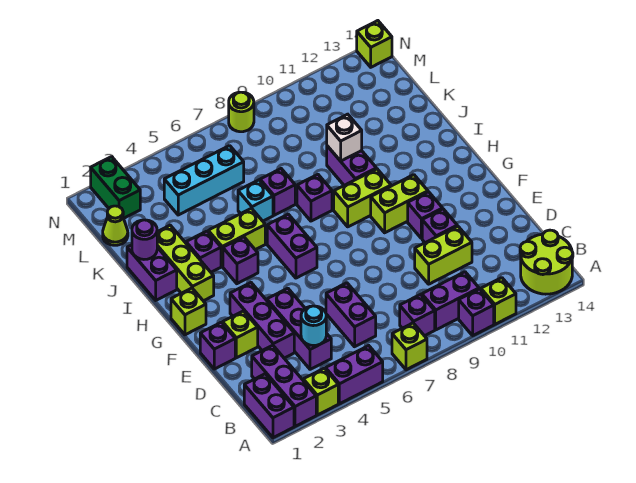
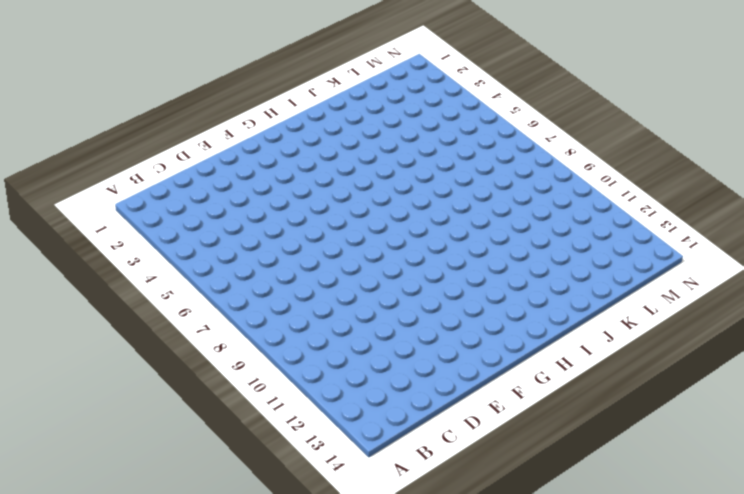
none -> purple 1x2 brick [244,374,294,438]
none -> purple 1x3 brick [252,345,316,426]
none -> lime 1x1 brick [303,368,338,415]
none -> purple 1x2 brick [326,346,383,404]

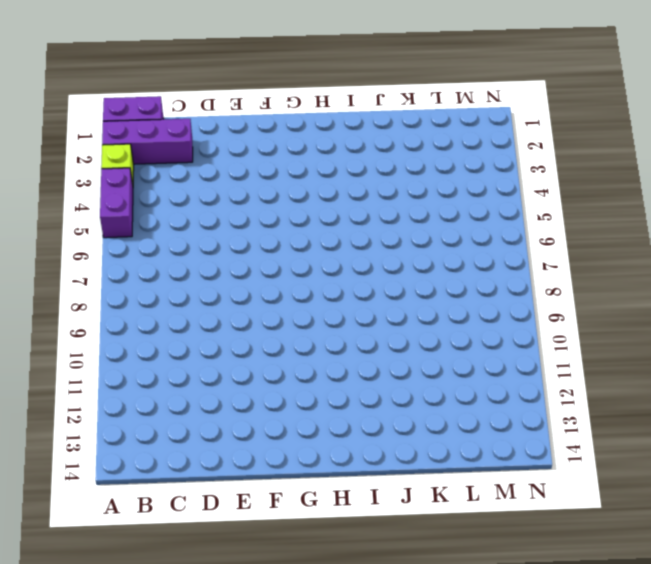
none -> lime 1x1 brick [392,323,427,370]
none -> purple 1x1 brick [459,289,494,335]
none -> lime 1x1 brick [481,278,516,324]
none -> lime 2x2 round brick [520,230,573,294]

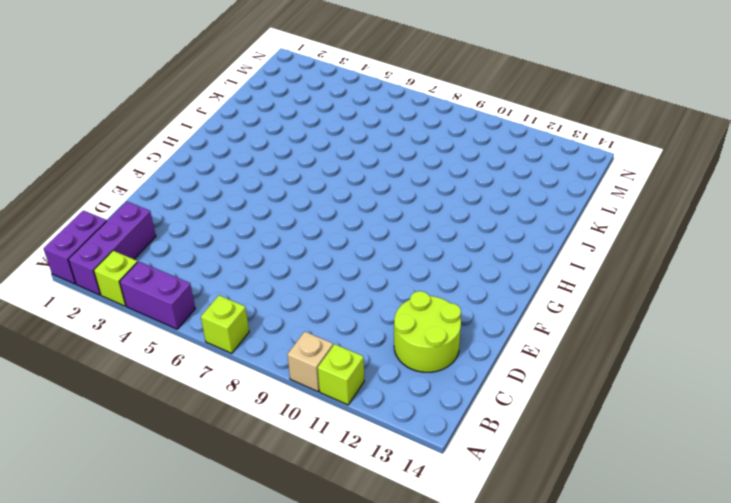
tan 1x1 brick [287,332,333,392] -> purple 1x1 brick [459,289,494,335]
lime 2x2 round brick [394,291,461,372] -> lime 2x2 round brick moved to [520,230,573,294]
none -> purple 1x1 brick [400,294,435,336]
none -> purple 1x2 brick [422,272,479,330]
none -> purple 1x3 brick [267,288,331,369]
none -> purple 1x2 brick [326,283,376,347]

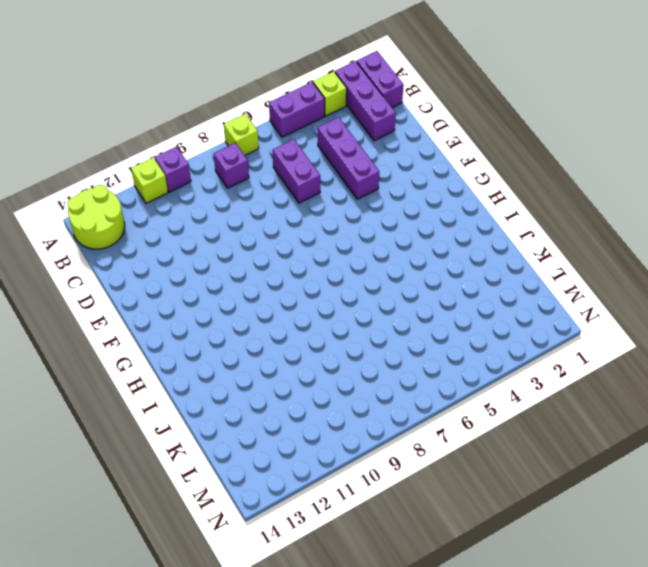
none -> purple 1x2 brick [422,272,479,330]
none -> purple 1x3 brick [230,283,294,358]
none -> lime 1x2 brick [415,226,472,284]
none -> purple 1x1 brick [200,322,235,369]

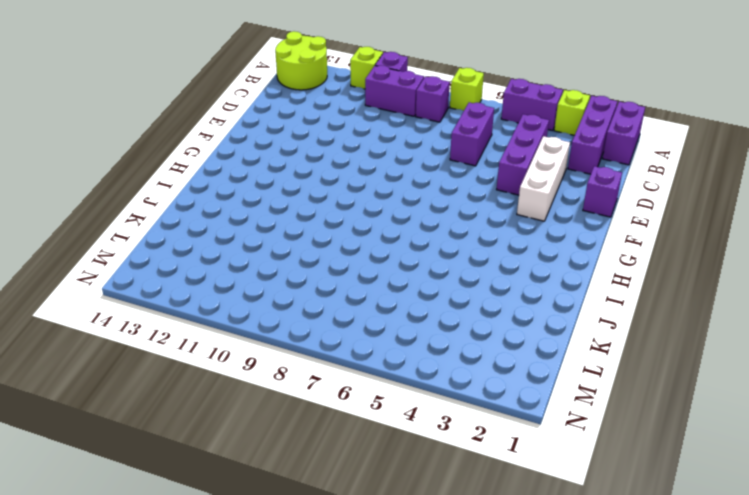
white 1x3 brick [517,136,570,221] -> purple 1x3 brick [230,283,294,358]
none -> lime 1x2 brick [415,226,472,284]
none -> lime 1x1 brick [222,311,258,358]
none -> purple 1x1 brick [422,209,457,243]
none -> purple 1x1 brick [408,192,443,239]

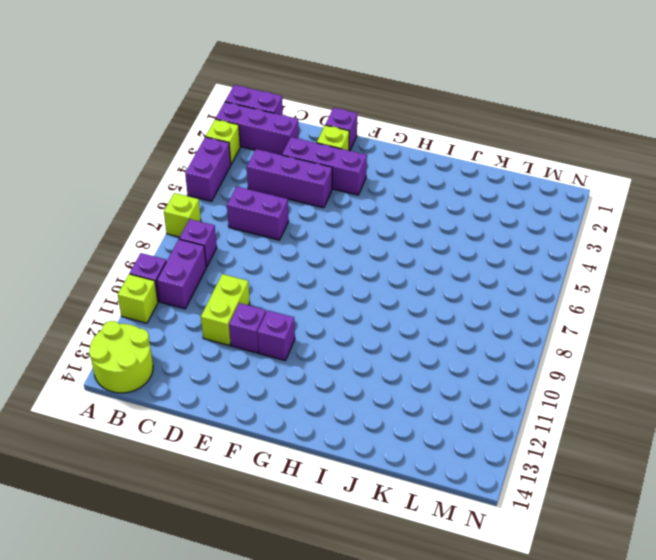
none -> lime 1x1 brick [171,288,206,335]
none -> purple 1x2 brick [267,214,317,278]
none -> lime 1x2 brick [371,175,428,233]
none -> lime 1x3 brick [157,225,214,301]

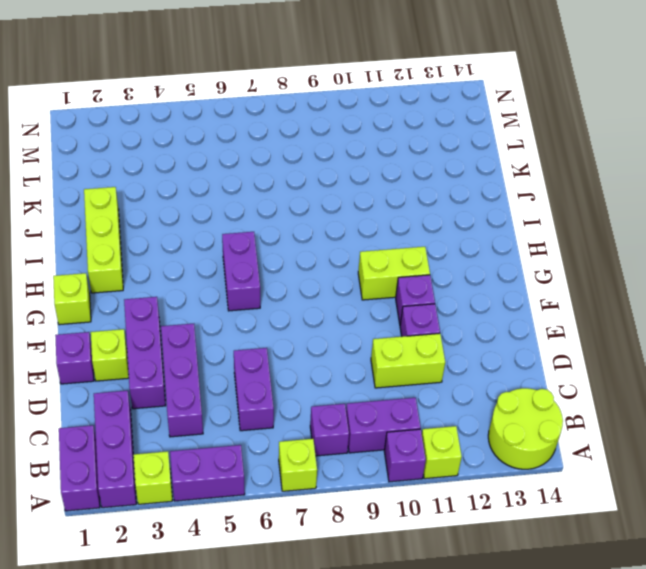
none -> purple 1x1 brick [223,237,258,284]
none -> lime 1x2 brick [334,169,391,227]
none -> purple 1x2 brick [127,245,177,300]
none -> purple 1x1 brick [186,231,221,272]

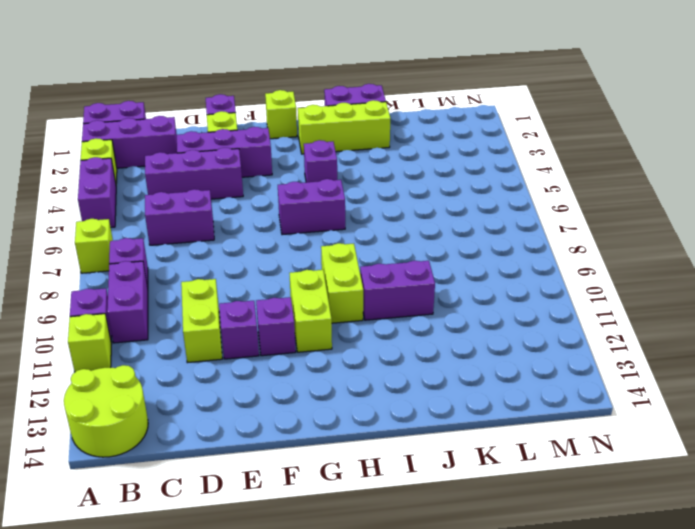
none -> purple 1x1 brick [186,231,221,272]
none -> lime 1x2 brick [208,208,265,266]
none -> purple 1x1 brick [297,175,332,221]
none -> cyan 1x1 brick [238,180,273,221]

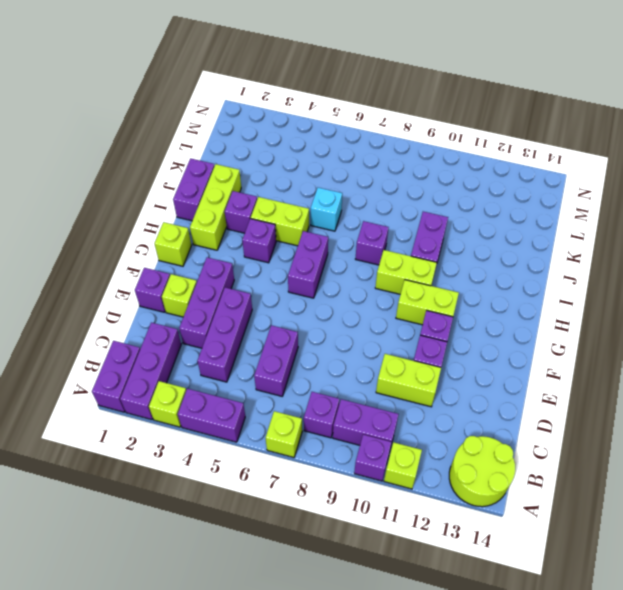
none -> purple 1x1 brick [260,169,295,215]
none -> lime 1x1 cone [103,206,128,245]
none -> cyan 1x3 brick [164,146,244,215]
none -> green 1x2 brick [91,157,140,218]

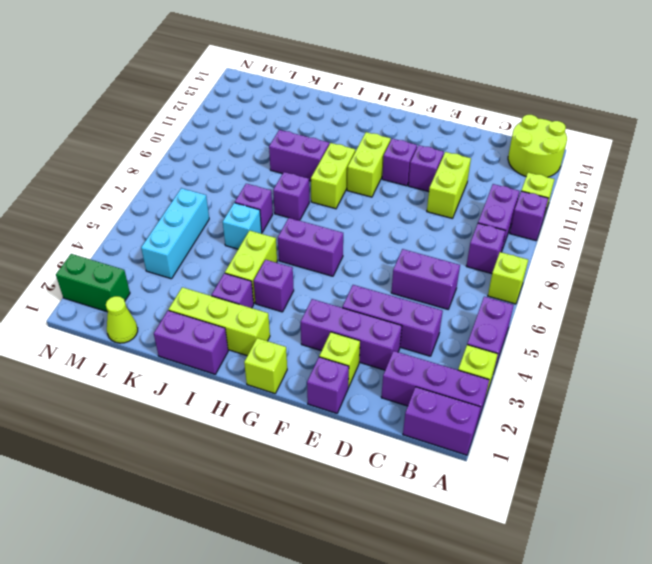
none -> lime 1x1 round brick [229,92,254,132]
none -> lime 1x1 brick [357,21,392,67]
none -> cyan 1x1 round brick [301,306,326,346]
none -> purple 1x1 round brick [132,220,157,259]

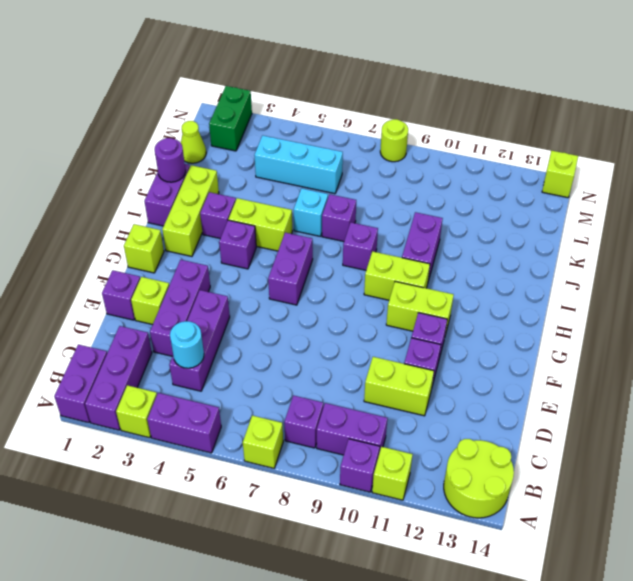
none -> purple 1x2 brick [326,283,376,347]
none -> white 1x1 brick [327,114,362,161]

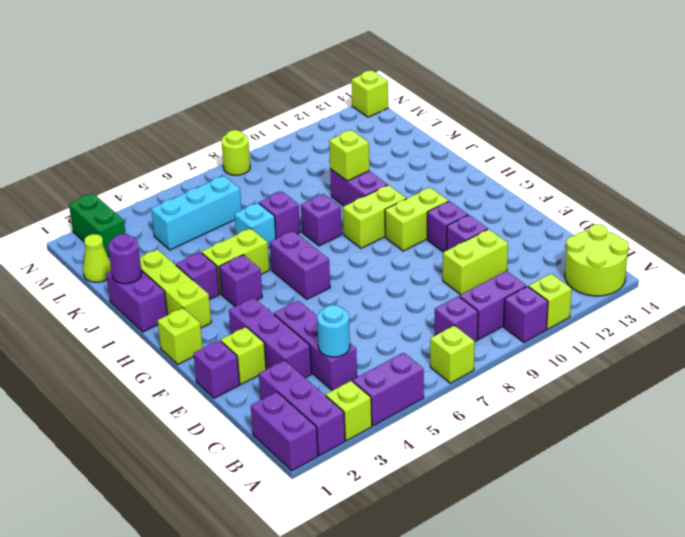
lime 1x1 brick [329,130,369,181] -> white 1x1 brick [327,114,362,161]
none -> purple 1x2 brick [326,283,376,347]

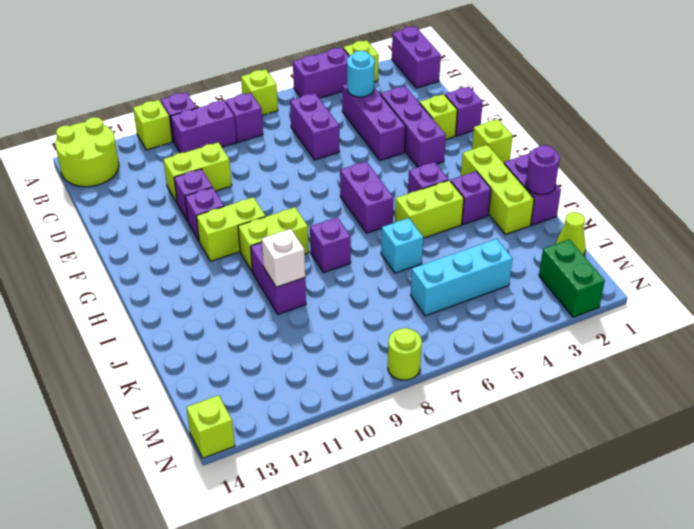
none -> purple 1x3 brick [252,345,316,426]
none -> purple 1x1 brick [260,169,295,215]

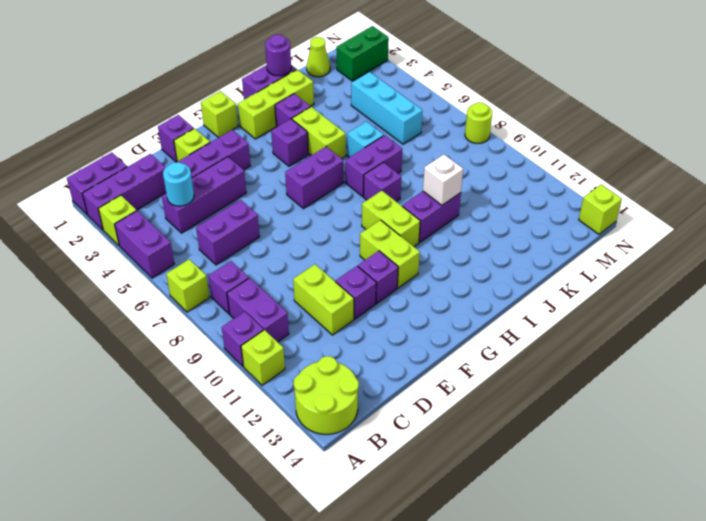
purple 1x2 brick [345,135,402,196] -> purple 1x1 brick [260,169,295,215]

